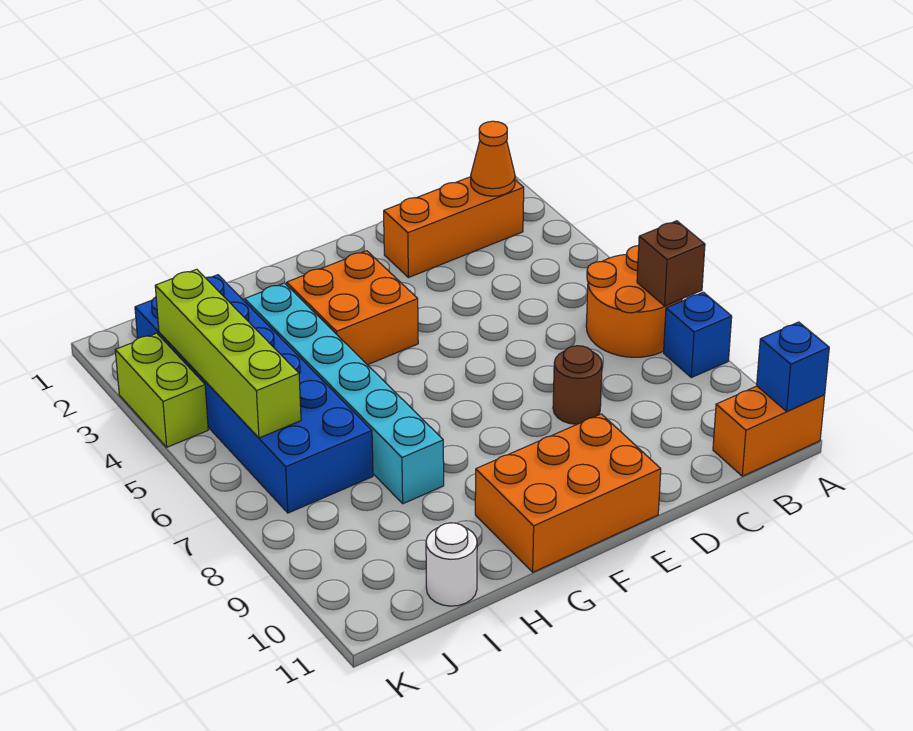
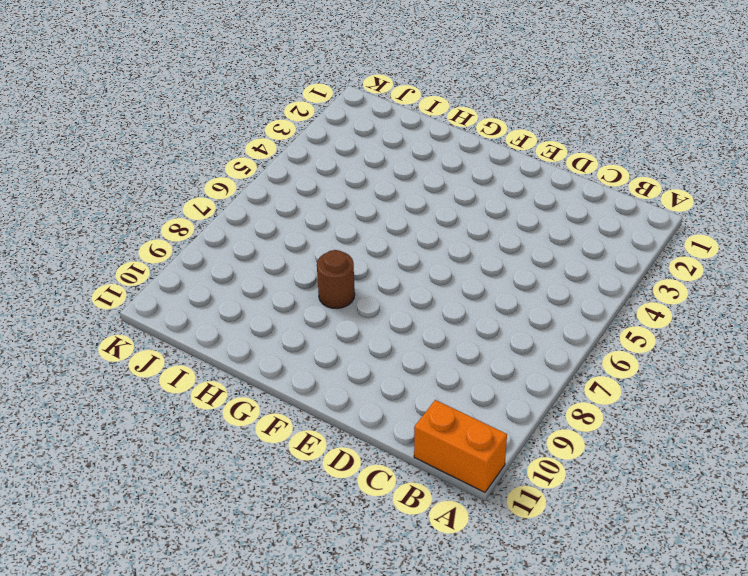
brown 1x1 round brick [317,250,355,309] -> brown 1x1 round brick moved to [553,346,602,424]
none -> orange 2x2 round brick [586,246,682,357]
none -> blue 1x1 brick [664,292,732,378]
none -> orange 1x3 brick [384,177,524,278]

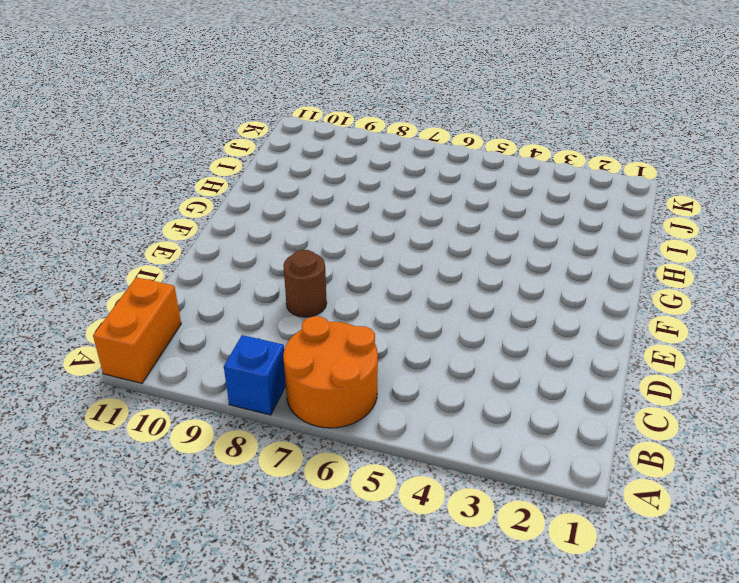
none -> orange 1x3 brick [384,177,524,278]
none -> orange 2x3 brick [475,414,661,572]
none -> orange 2x2 brick [287,251,418,365]

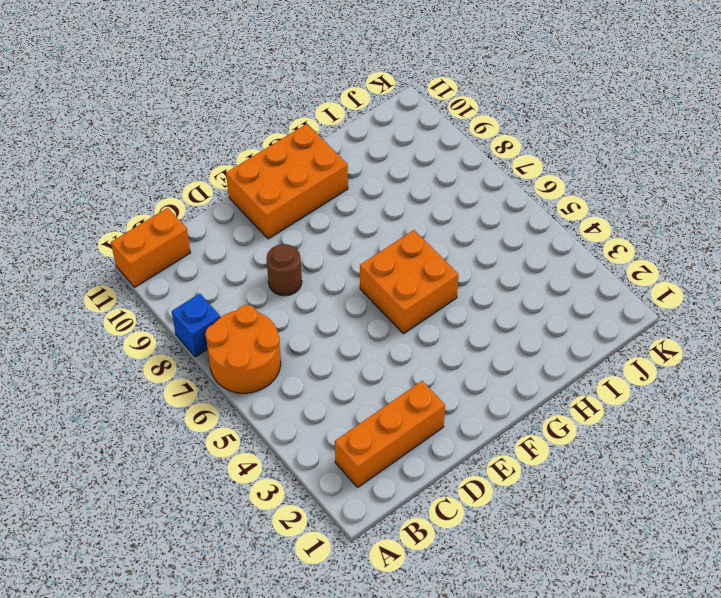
orange 2x2 brick [360,230,459,334] -> orange 2x2 brick moved to [287,251,418,365]
none -> cyan 1x6 brick [245,283,444,504]
none -> blue 2x6 brick [135,275,373,513]
none -> white 1x1 round brick [426,523,477,606]

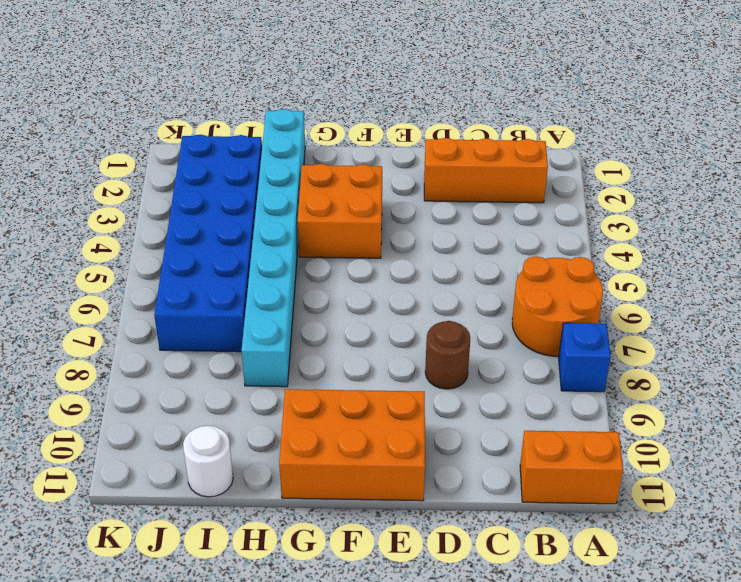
cyan 1x8 brick [241,109,305,387] -> cyan 1x6 brick [245,283,444,504]
none -> lime 1x2 brick [115,333,208,447]
none -> brown 1x1 brick [637,221,705,306]
none -> blue 1x1 brick [757,322,829,411]

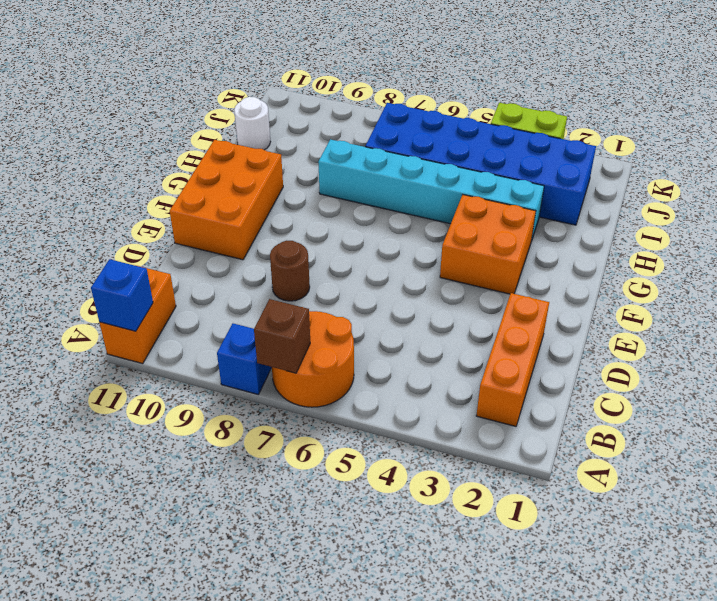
none -> orange 1x1 cone [471,121,515,196]
none -> lime 1x4 brick [155,269,301,438]

